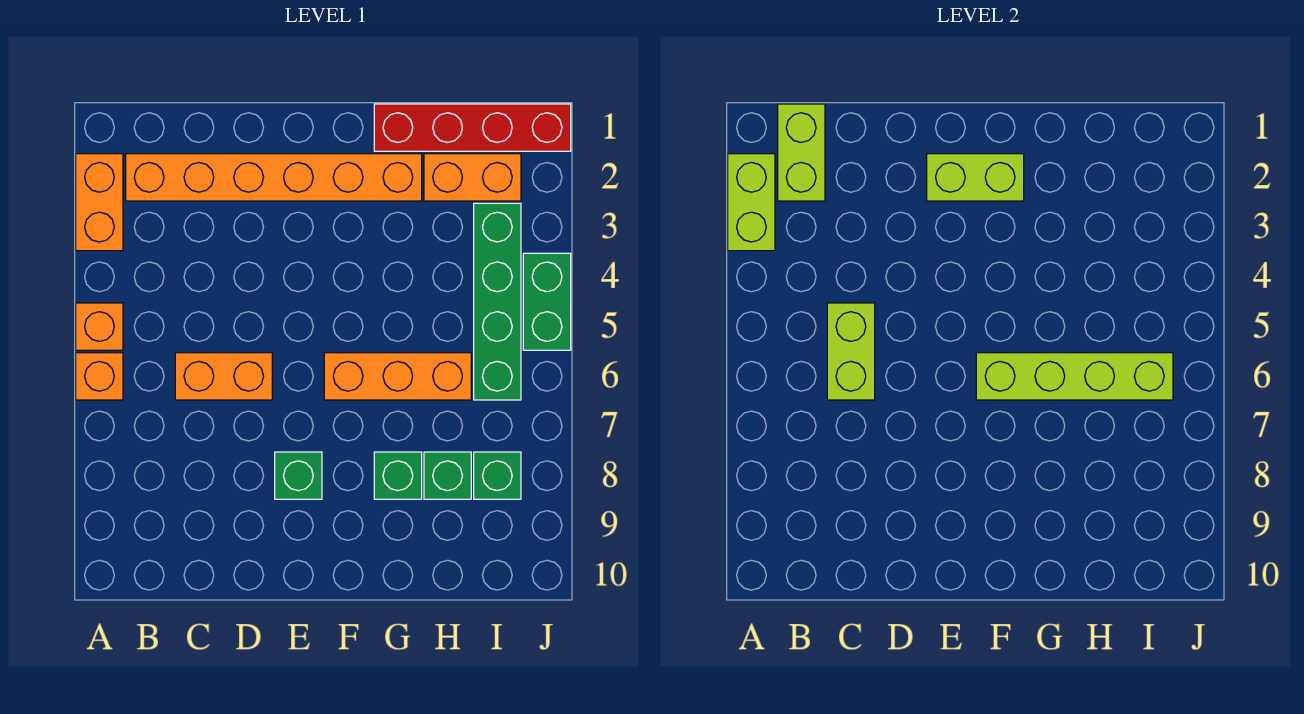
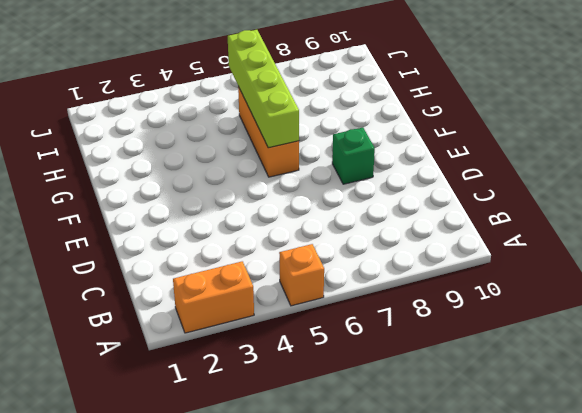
none -> orange 1x1 brick [76,353,123,400]
none -> orange 1x6 brick [126,154,422,201]
none -> orange 1x2 brick [175,353,272,400]

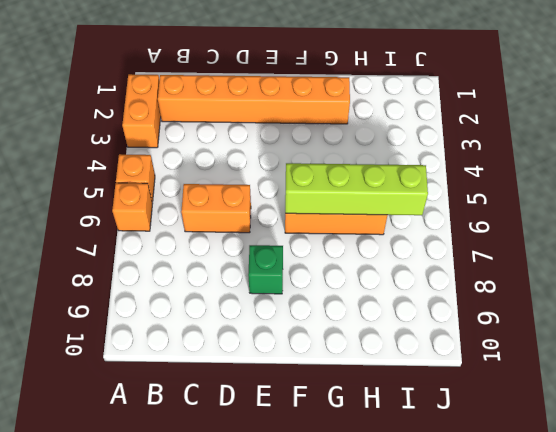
none -> red 1x4 brick [374,104,571,151]
none -> green 1x1 brick [374,452,422,499]
none -> orange 1x2 brick [424,154,521,201]

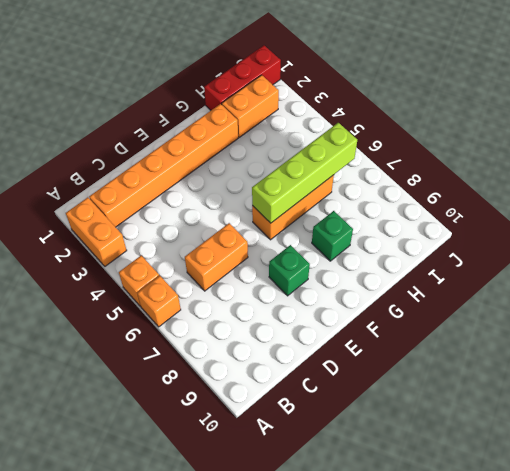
red 1x3 brick [204,45,281,110] -> red 1x4 brick [374,104,571,151]
none -> green 1x1 brick [424,452,471,499]
none -> green 1x4 brick [474,203,521,400]
none -> green 1x1 brick [474,452,521,499]

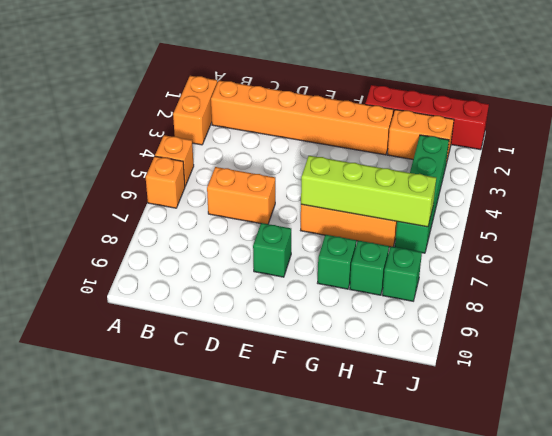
none -> green 1x2 brick [523,253,571,350]
none -> lime 1x2 brick [728,154,775,251]
none -> lime 1x2 brick [778,104,825,201]

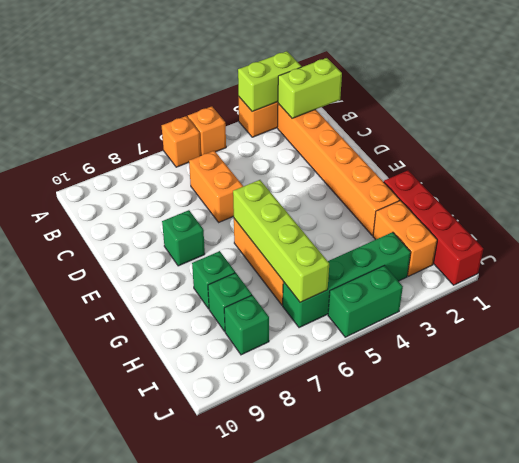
none -> lime 1x2 brick [827,303,875,400]
none -> lime 1x2 brick [927,154,1024,201]

